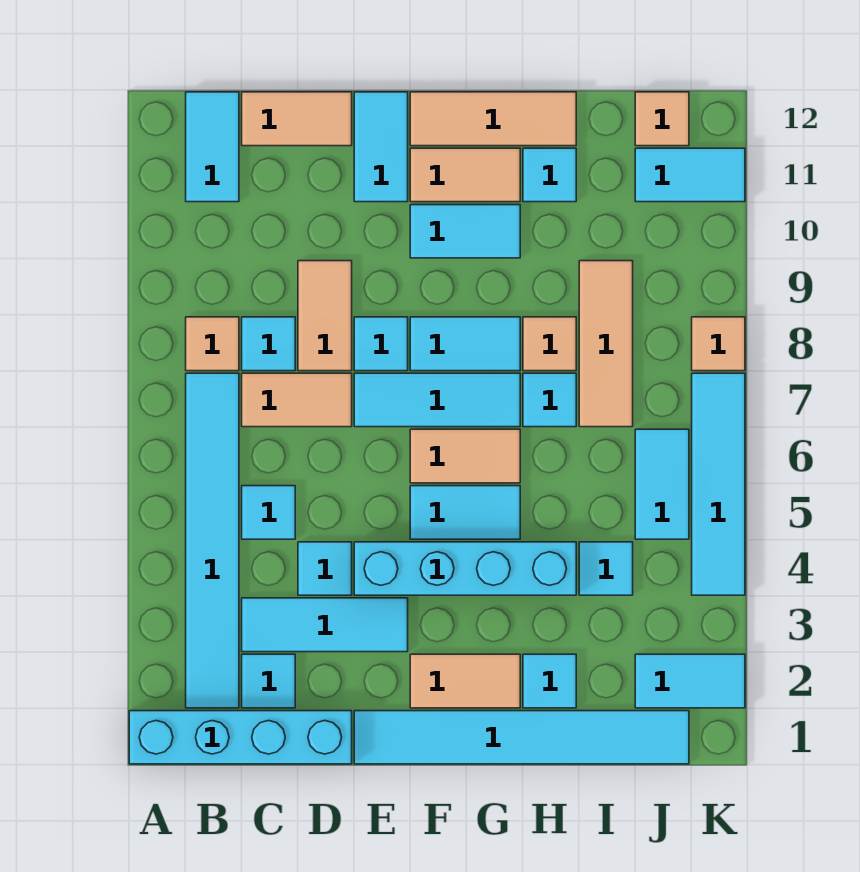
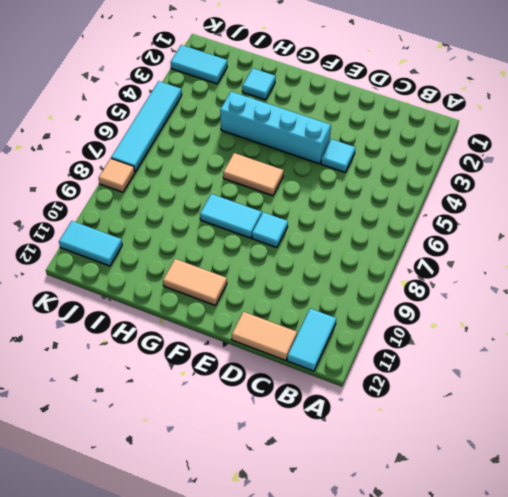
none -> cyan 1x4 brick [129,711,352,764]
none -> cyan 1x6 tile [186,373,239,708]
none -> tan 1x1 tile [186,317,239,371]
none -> cyan 1x1 tile [242,654,295,708]

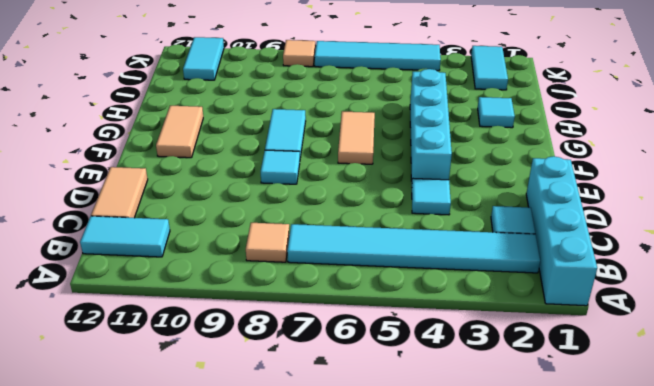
none -> cyan 1x3 tile [242,598,408,652]
none -> cyan 1x1 tile [242,486,295,539]
none -> tan 1x2 tile [242,373,352,427]
none -> cyan 1x1 tile [242,317,295,371]

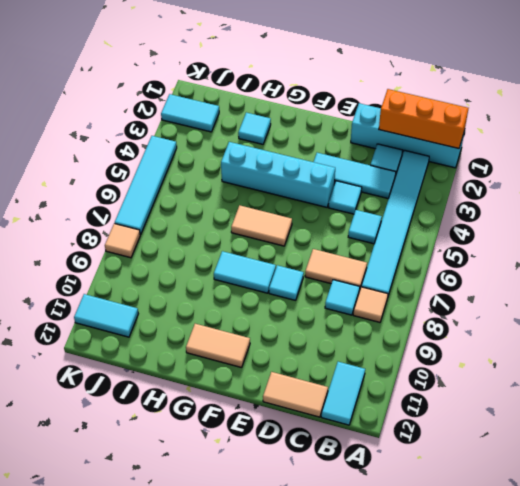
orange 1x3 brick [379,89,468,149] -> none
none -> tan 1x2 tile [298,261,352,371]
none -> cyan 1x6 tile [354,711,689,764]
none -> cyan 1x3 tile [354,373,520,427]
none -> cyan 1x2 tile [354,92,408,202]

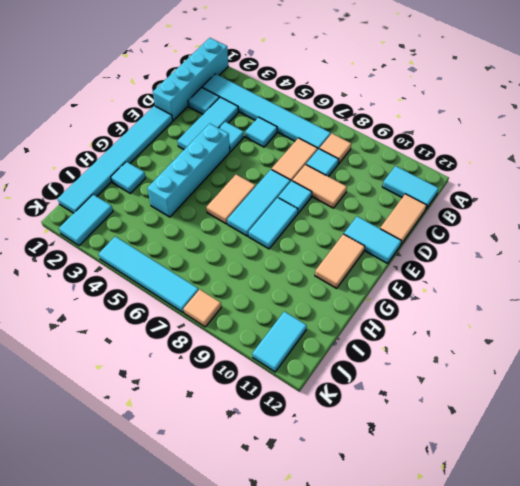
none -> tan 1x2 tile [410,654,520,708]
none -> cyan 1x2 tile [410,486,520,539]
none -> cyan 1x2 tile [410,205,520,258]
none -> tan 1x3 tile [410,92,576,146]

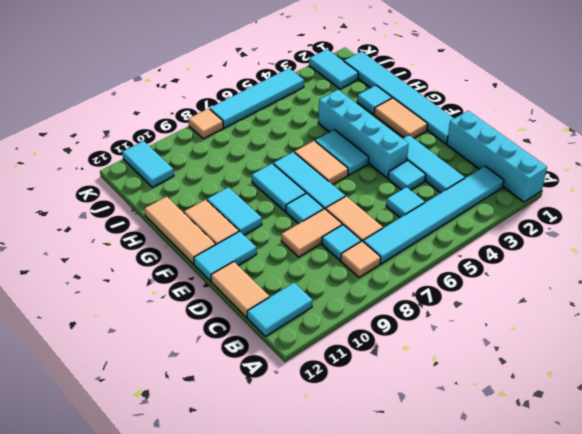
none -> cyan 1x1 tile [242,654,295,708]
none -> cyan 1x1 tile [523,373,576,427]
none -> tan 1x1 tile [523,317,576,371]
none -> cyan 1x1 tile [523,148,576,202]

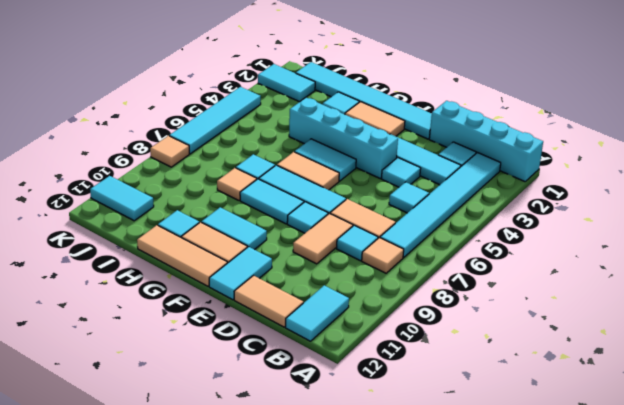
none -> cyan 1x1 tile [579,542,633,595]
none -> tan 1x3 tile [579,261,633,427]
none -> cyan 1x2 tile [635,429,689,539]
none -> tan 1x1 tile [635,92,689,146]

